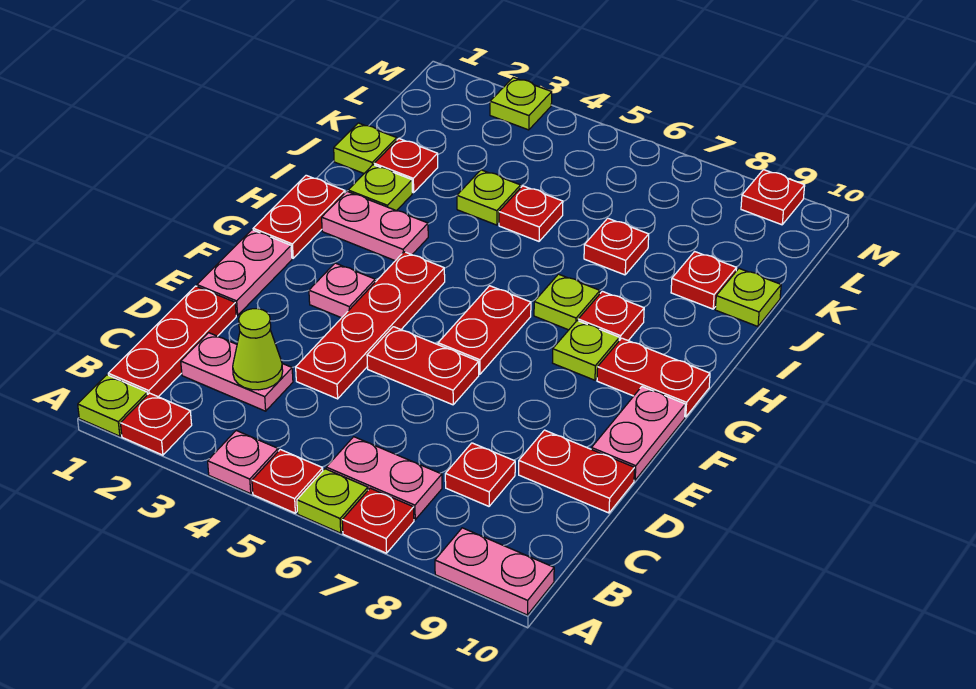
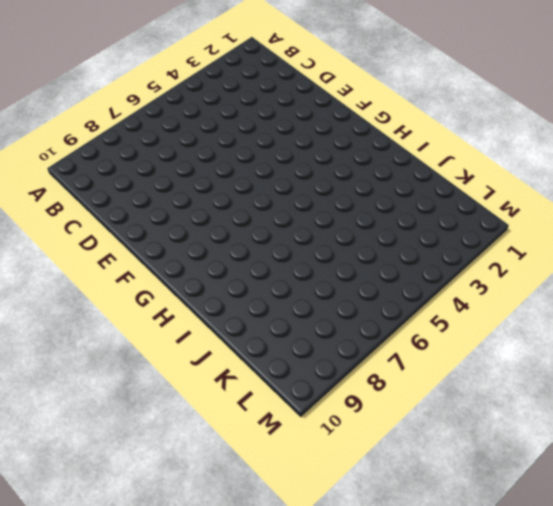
none -> lime 1x1 plate [78,375,148,436]
none -> red 1x1 plate [120,393,192,455]
none -> pink 1x1 plate [208,431,278,494]
none -> red 1x1 plate [252,450,323,513]

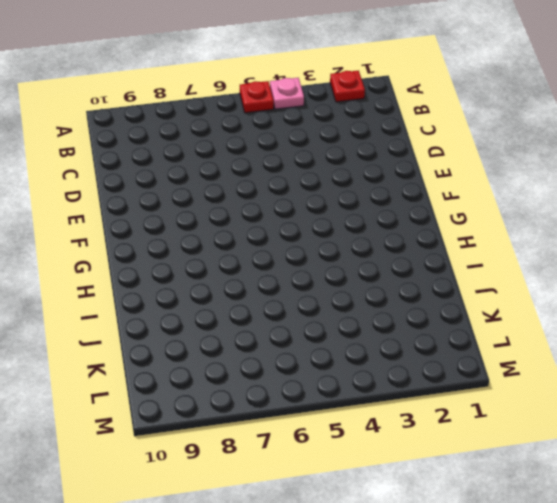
none -> lime 1x1 plate [78,375,148,436]
none -> lime 1x1 plate [297,469,368,533]
none -> red 1x1 plate [342,488,414,553]
none -> pink 1x2 plate [435,528,554,615]

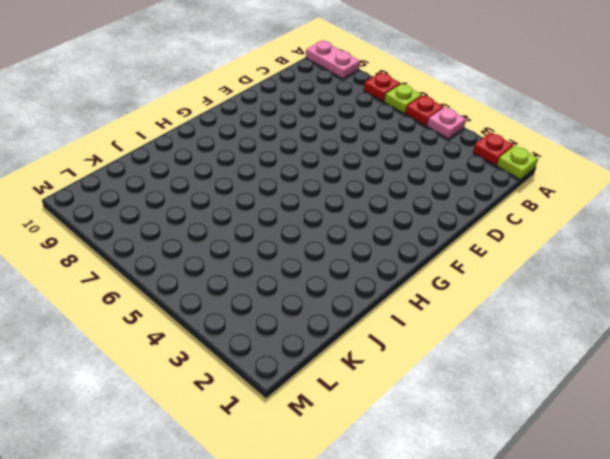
none -> red 1x3 plate [108,286,236,397]
none -> pink 1x2 plate [326,437,442,520]
none -> pink 1x2 plate [181,333,293,411]
none -> red 1x1 plate [445,443,515,506]

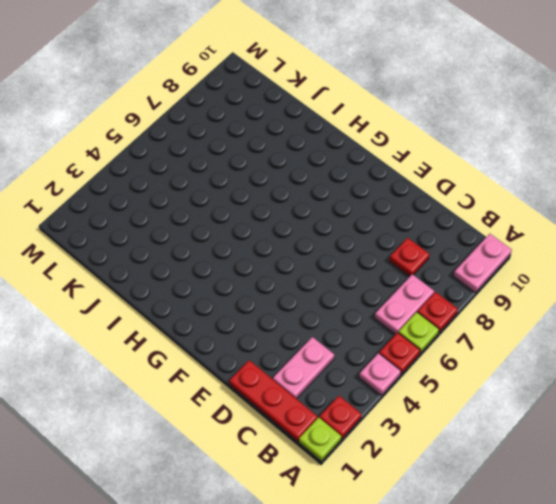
none -> red 1x4 plate [296,252,445,399]
none -> red 1x2 plate [519,430,635,513]
none -> pink 1x2 plate [197,230,292,315]
none -> red 1x2 plate [367,327,479,405]

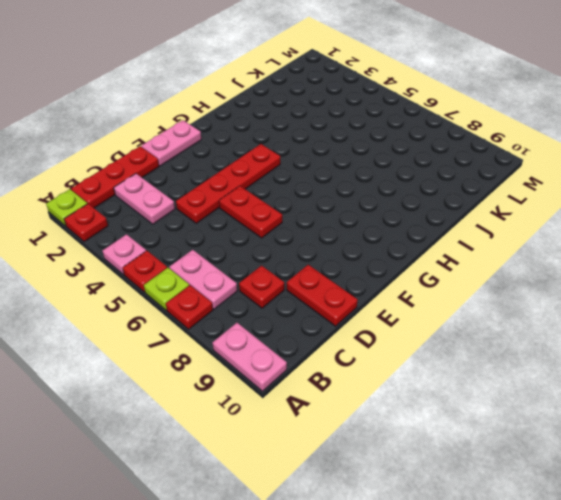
none -> pink 1x2 plate [591,387,685,480]
none -> pink 1x1 plate [309,263,375,318]
none -> red 1x2 plate [438,286,531,374]
none -> red 1x2 plate [253,175,345,258]

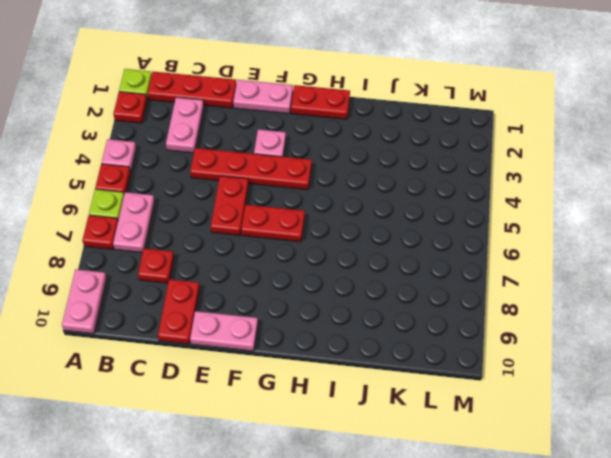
none -> lime 1x1 plate [553,321,619,380]
none -> red 1x2 plate [597,338,710,417]
none -> pink 1x2 plate [322,192,428,261]
none -> lime 1x1 plate [534,274,600,330]

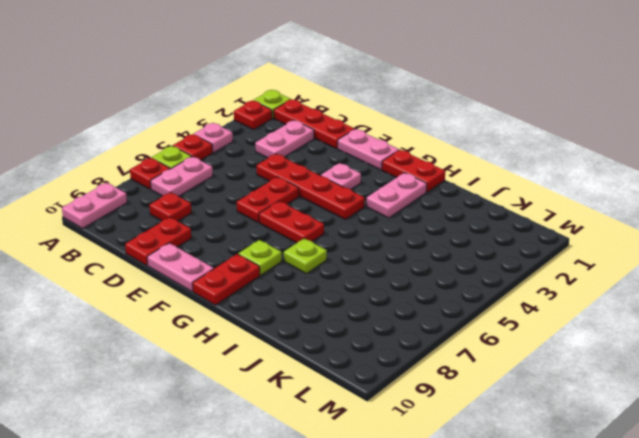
none -> red 1x1 plate [578,291,644,341]
none -> lime 1x1 plate [348,165,412,211]
none -> lime 1x1 plate [334,123,397,173]
none -> red 1x1 plate [374,139,438,193]

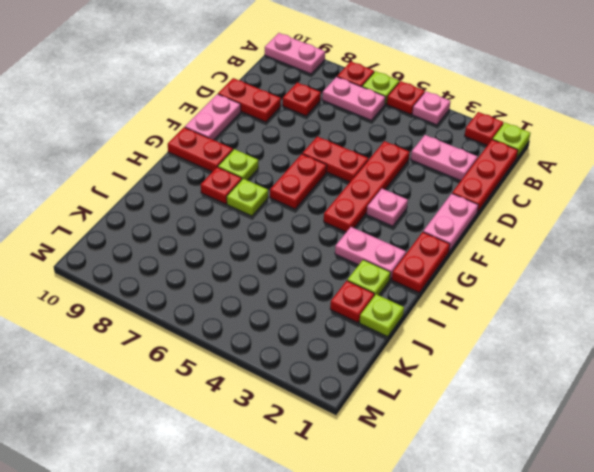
none -> lime 1x1 plate [457,170,521,225]
none -> red 1x1 plate [499,186,563,241]
none -> red 1x1 plate [584,218,649,275]
none -> red 1x1 plate [671,252,737,309]

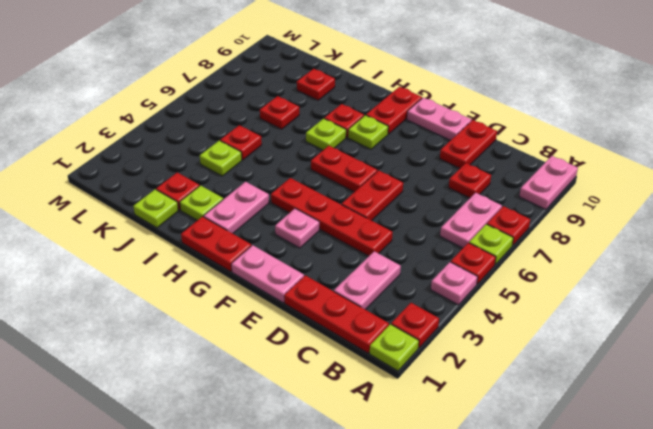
none -> lime 1x1 plate [715,269,781,326]
none -> lime 1x1 plate [490,78,552,130]
none -> red 1x1 plate [741,170,805,225]
none -> lime 1x1 cone [233,309,283,390]

